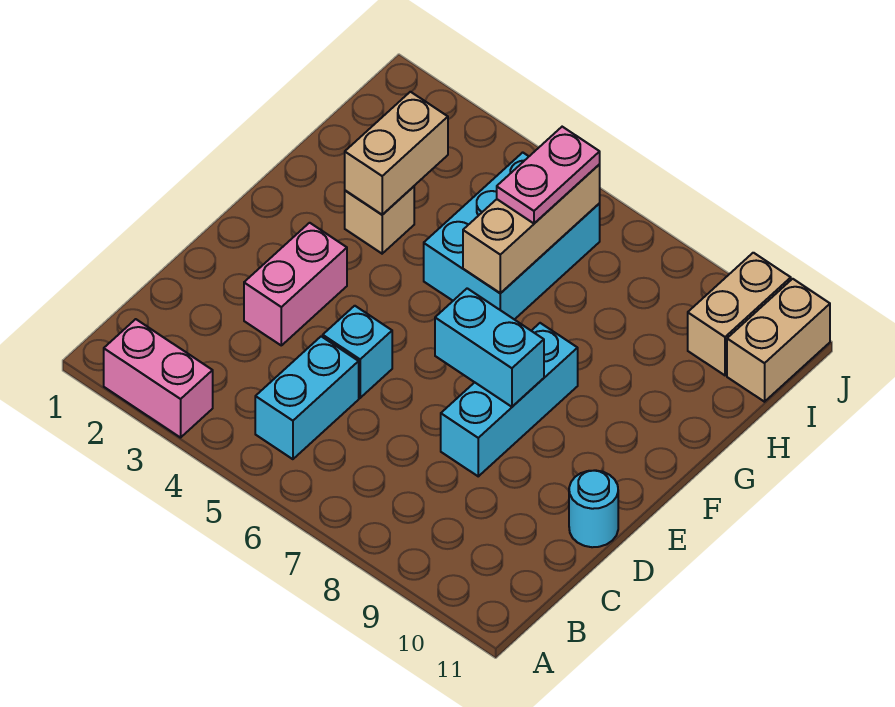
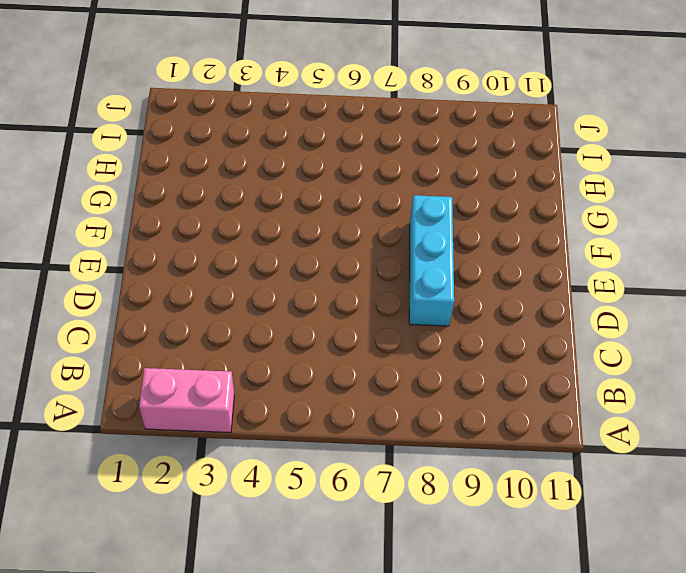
none -> cyan 1x2 brick [255,336,359,459]
none -> pink 1x2 brick [244,223,347,345]
none -> cyan 1x1 brick [323,306,392,398]

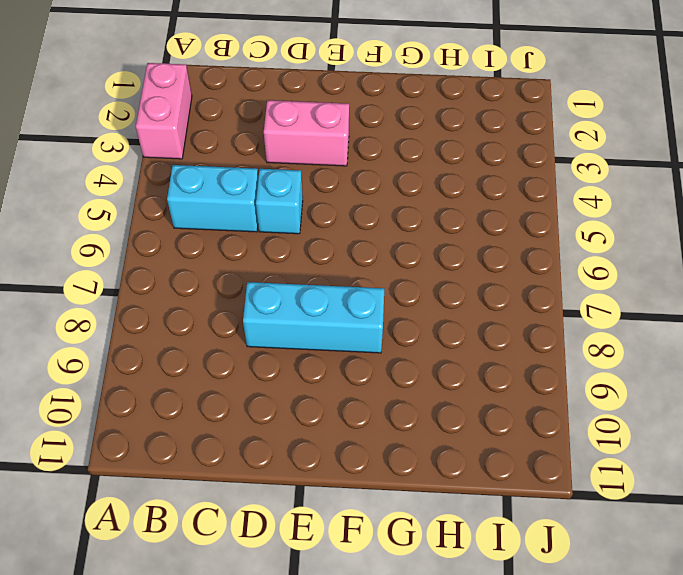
none -> cyan 1x1 round brick [569,470,618,547]
none -> tan 1x1 brick [345,186,414,254]
none -> cyan 2x3 brick [424,152,600,320]

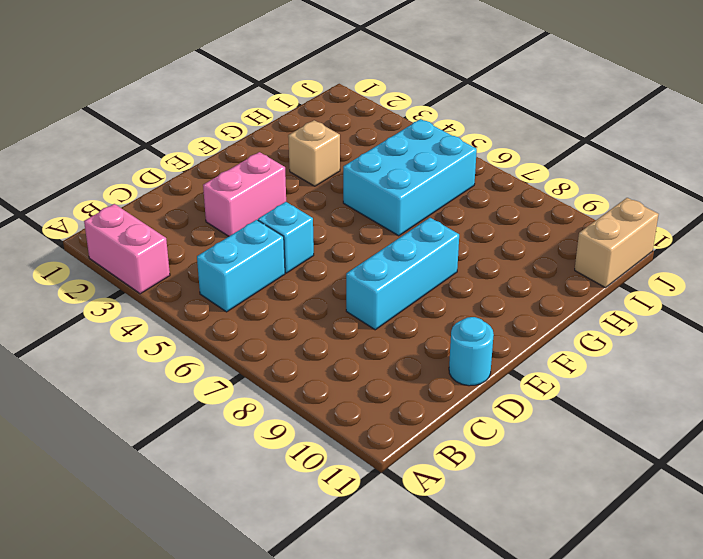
none -> tan 1x2 brick [688,253,791,375]
none -> cyan 1x2 brick [435,288,544,407]
none -> tan 1x2 brick [345,92,448,215]

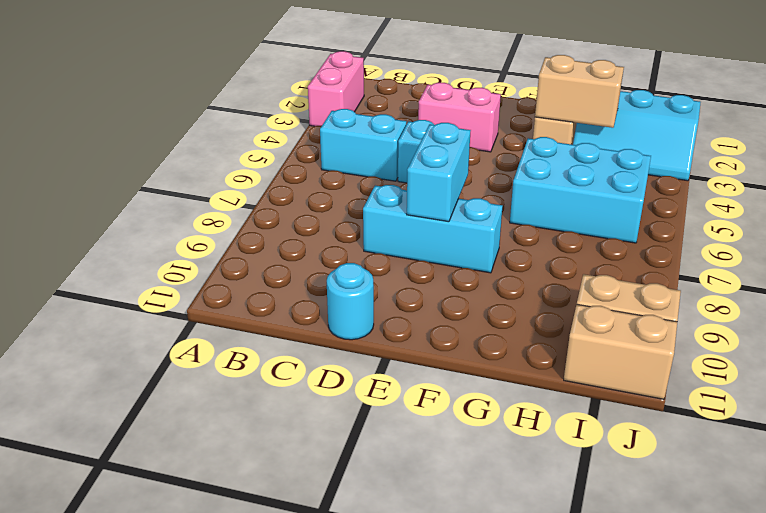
cyan 2x3 slope [573,90,701,181] -> none
none -> tan 1x3 brick [463,165,600,293]
none -> pink 1x2 plate [497,127,600,223]

